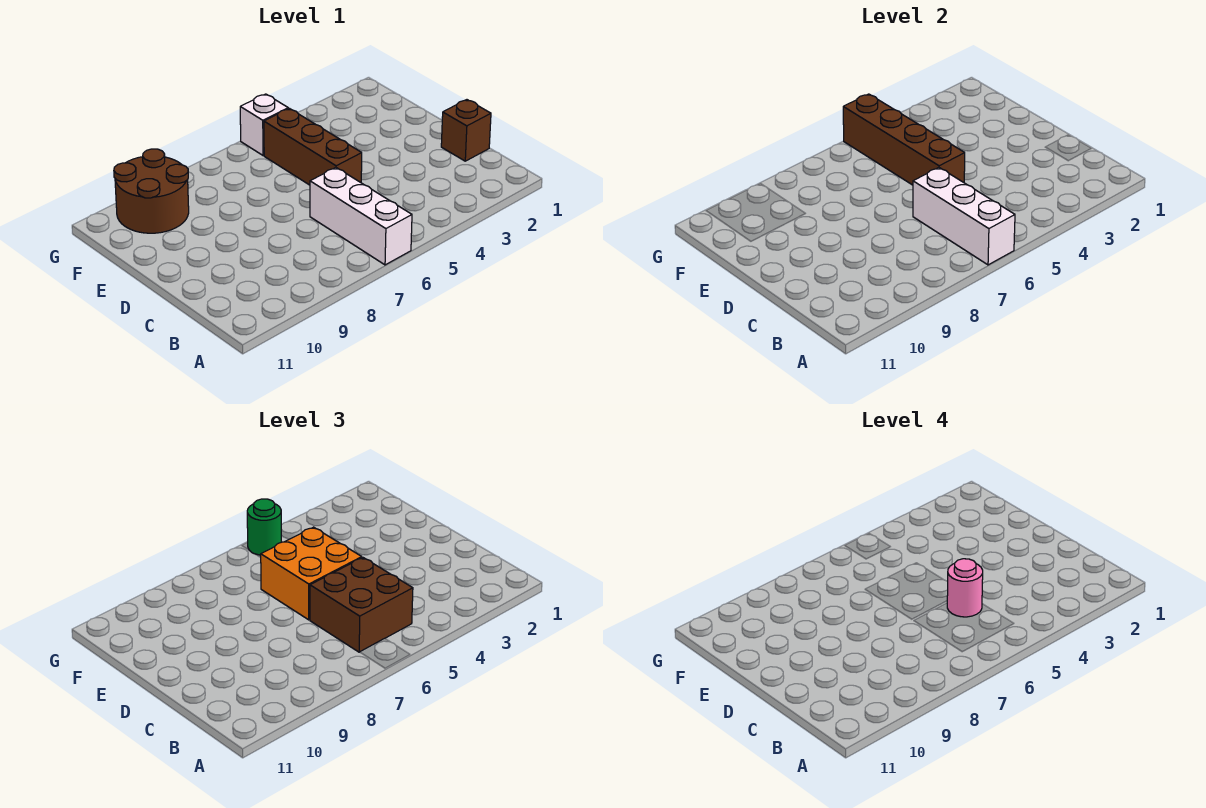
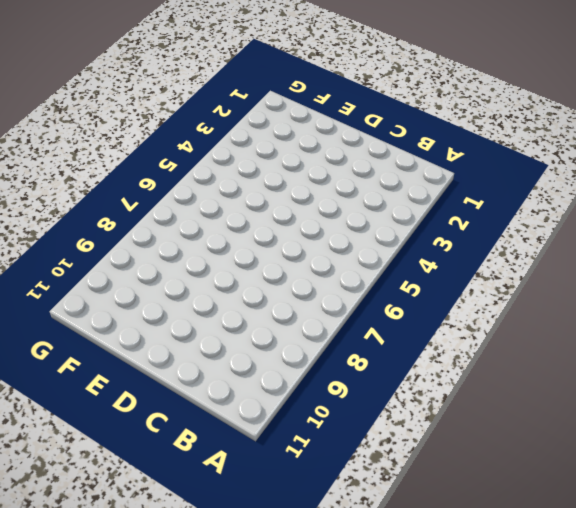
none -> white 1x3 brick [310,168,412,265]
none -> brown 1x1 brick [441,100,491,161]

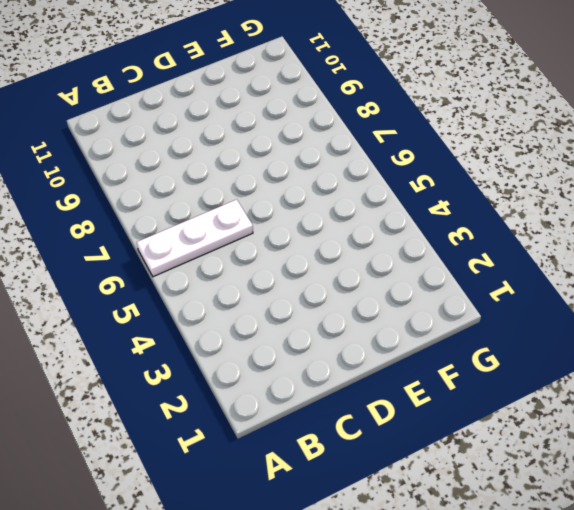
white 1x3 plate [137,199,253,277] -> white 1x3 brick [310,168,412,265]
none -> brown 1x1 brick [441,100,491,161]
none -> brown 1x3 brick [264,109,362,185]

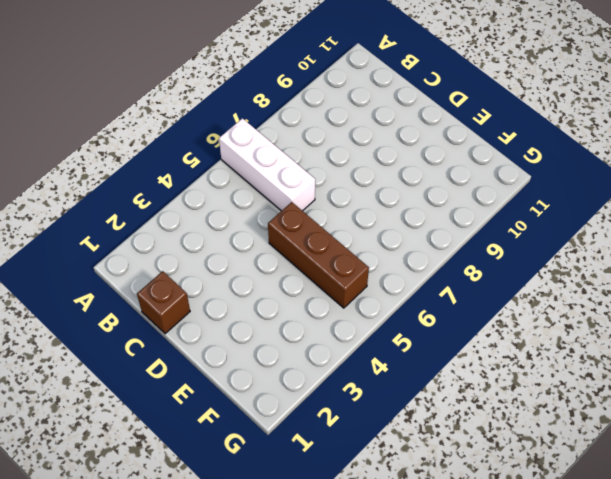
none -> brown 2x2 round brick [114,149,189,233]
none -> white 1x1 brick [240,94,288,156]

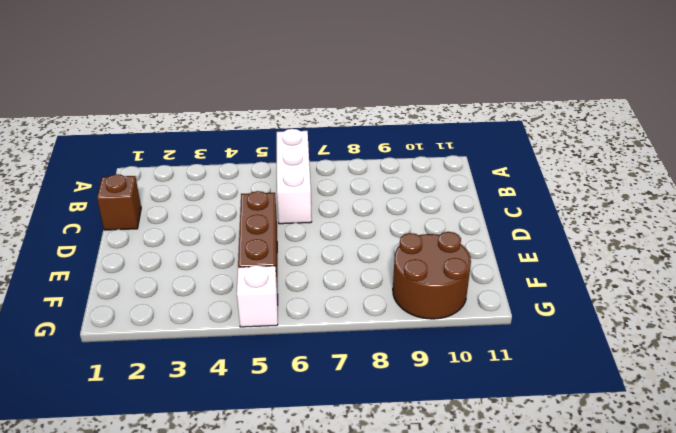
none -> white 1x3 brick [913,168,1015,265]
none -> brown 1x4 brick [843,94,965,185]

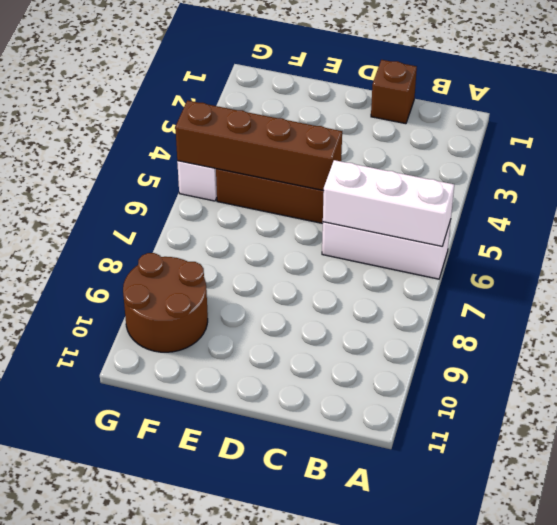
none -> brown 2x2 brick [310,558,413,652]
none -> orange 2x2 brick [260,527,362,620]

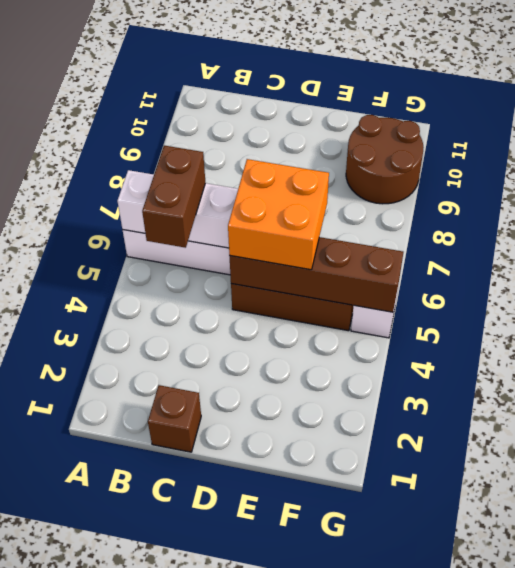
brown 1x2 brick [142,146,205,248] -> brown 2x2 brick [310,558,413,652]
none -> green 1x1 round brick [247,499,281,555]
none -> pink 1x1 round brick [947,559,983,617]

